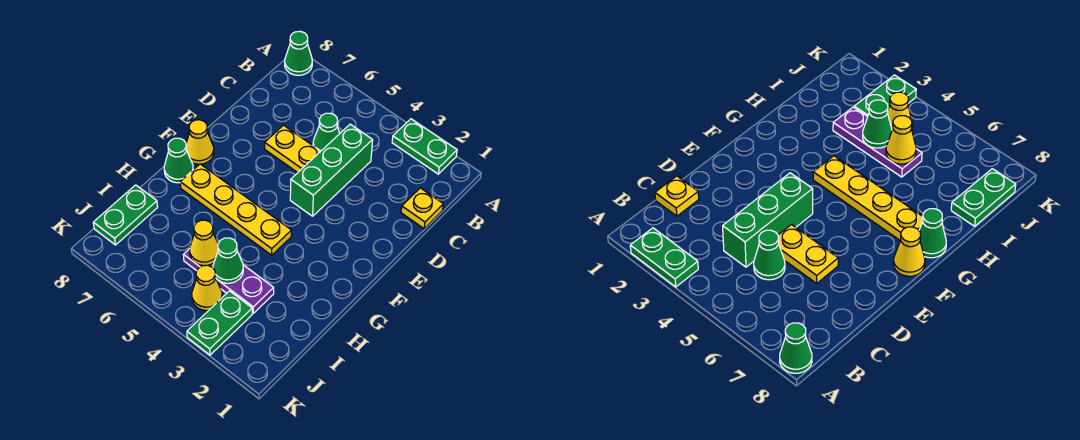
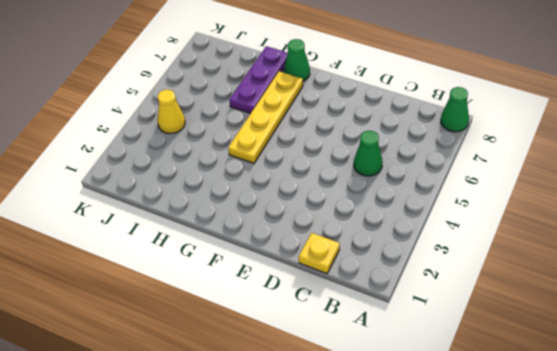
purple 1x3 plate [229,46,288,114] -> purple 1x3 plate moved to [184,249,274,313]
none -> green 1x2 plate [392,119,457,174]
none -> green 1x3 brick [290,124,373,216]
none -> yellow 1x2 plate [265,125,321,173]

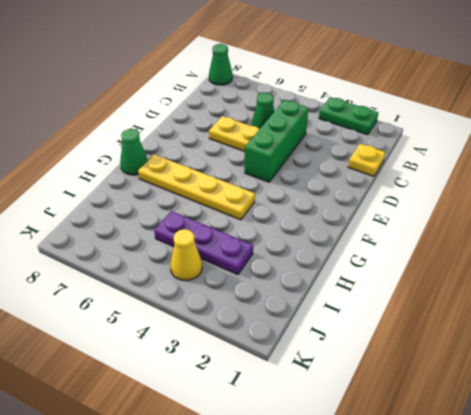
none -> yellow 1x1 cone [186,120,214,164]
none -> green 1x2 plate [93,185,158,245]
none -> green 1x2 plate [187,291,252,355]

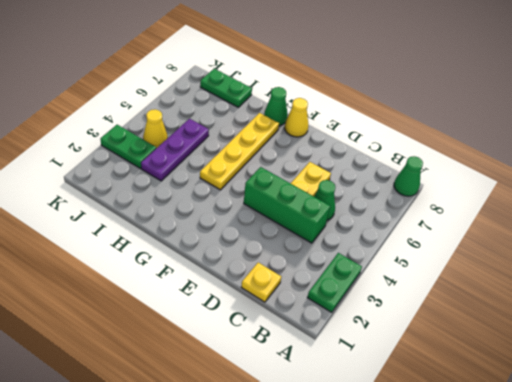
none -> green 1x1 cone [213,238,243,283]
none -> yellow 1x1 cone [190,220,218,266]

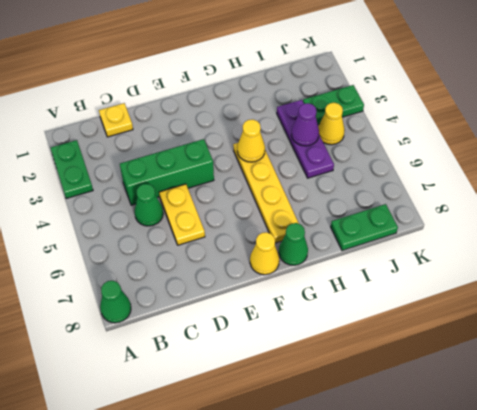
yellow 1x1 cone [237,119,265,162] -> yellow 1x1 cone moved to [190,220,218,266]
purple 1x1 cone [291,103,319,146] -> green 1x1 cone [213,238,243,283]

